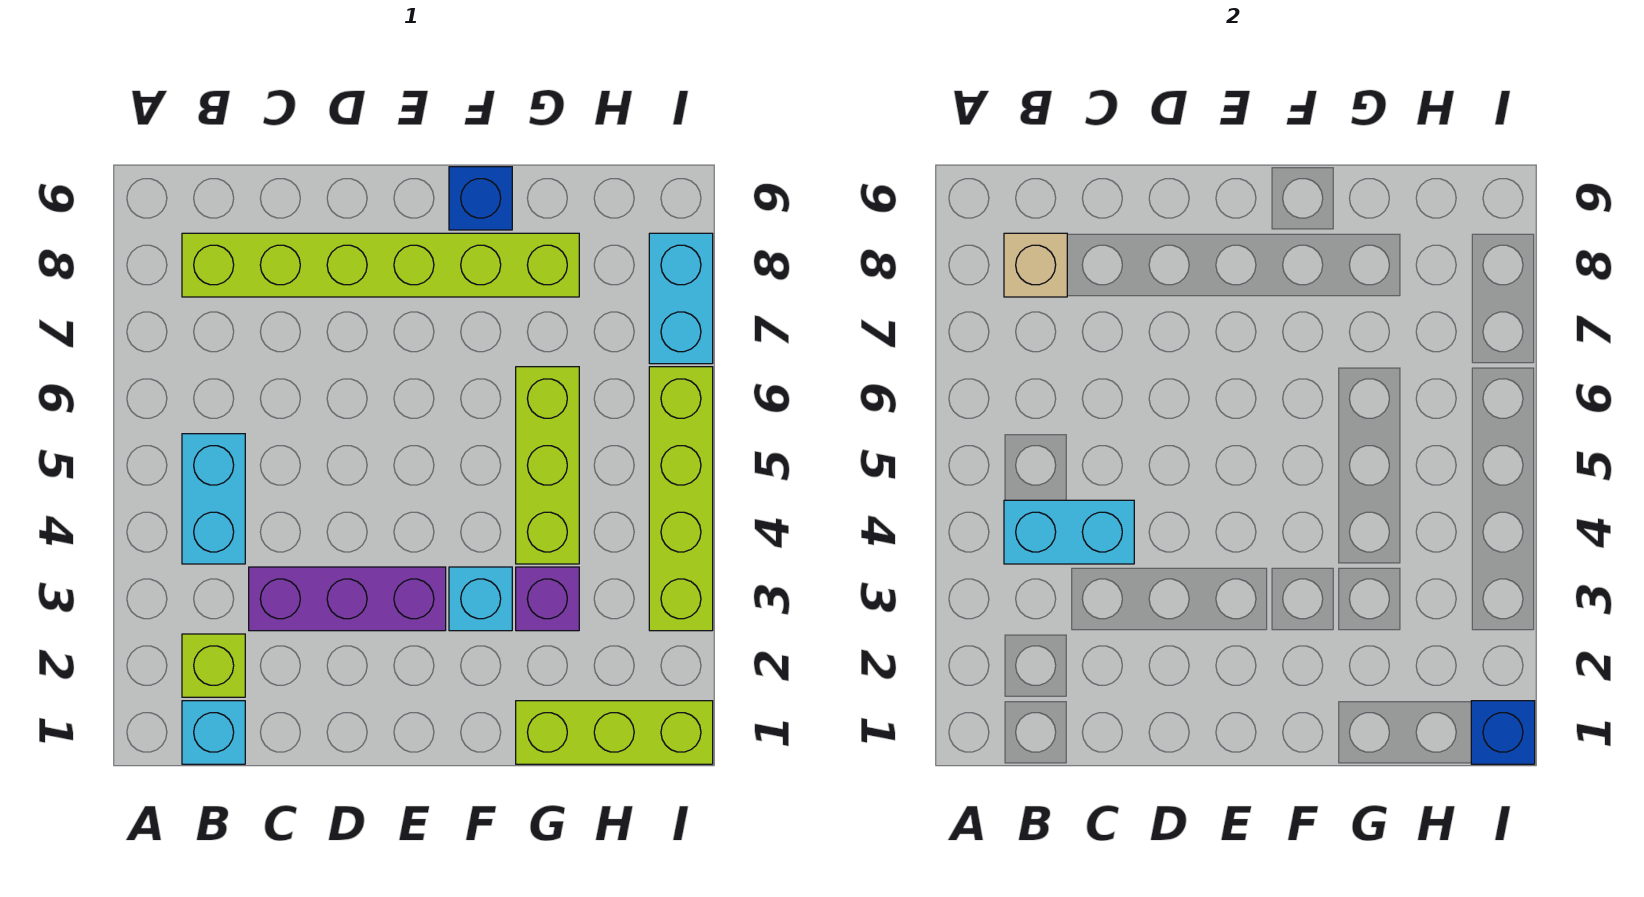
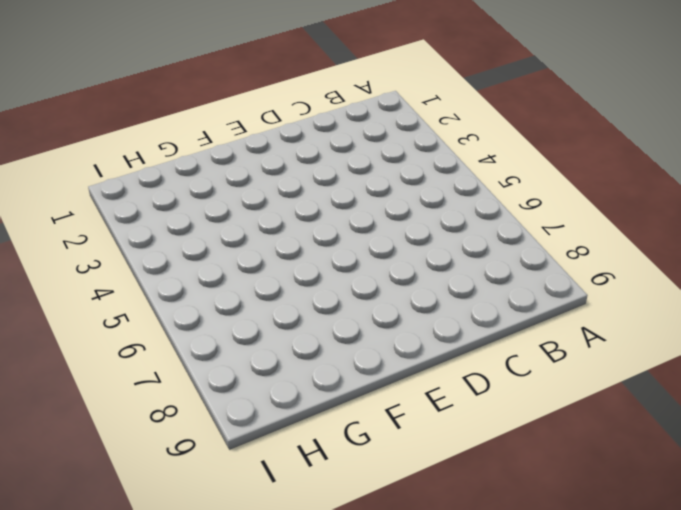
none -> cyan 1x1 brick [182,701,245,764]
none -> lime 1x1 brick [182,634,245,697]
none -> cyan 1x2 brick [182,434,245,564]

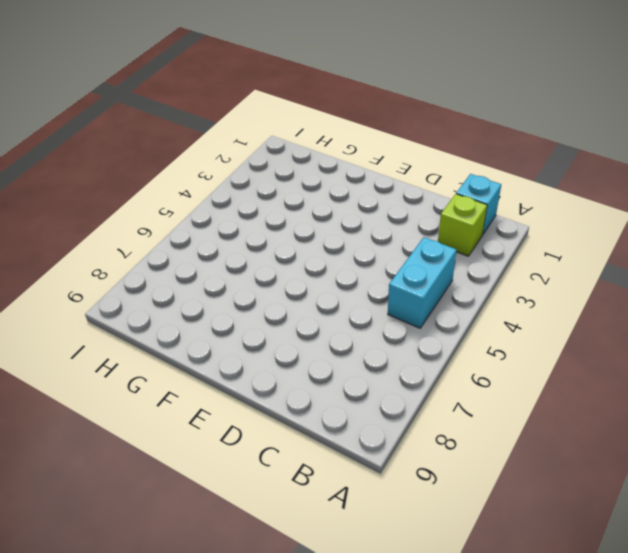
none -> lime 1x6 brick [182,233,579,297]
none -> purple 1x3 brick [249,567,446,631]
none -> cyan 1x1 brick [449,567,512,631]

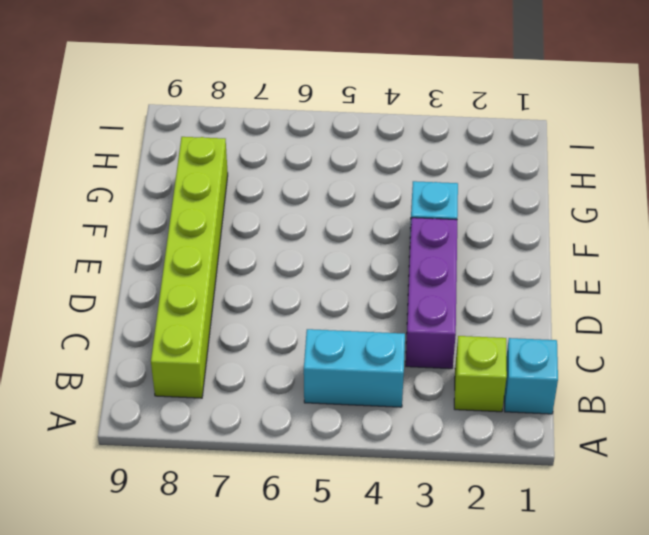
none -> blue 1x1 brick [449,167,512,230]
none -> lime 1x3 brick [516,701,713,764]
none -> purple 1x1 brick [516,567,579,631]

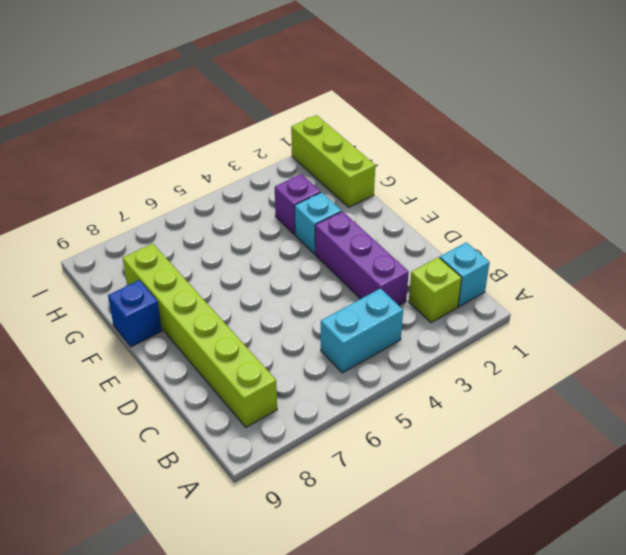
none -> lime 1x3 brick [516,367,579,564]
none -> lime 1x4 brick [649,367,713,631]
none -> cyan 1x2 brick [649,233,713,364]

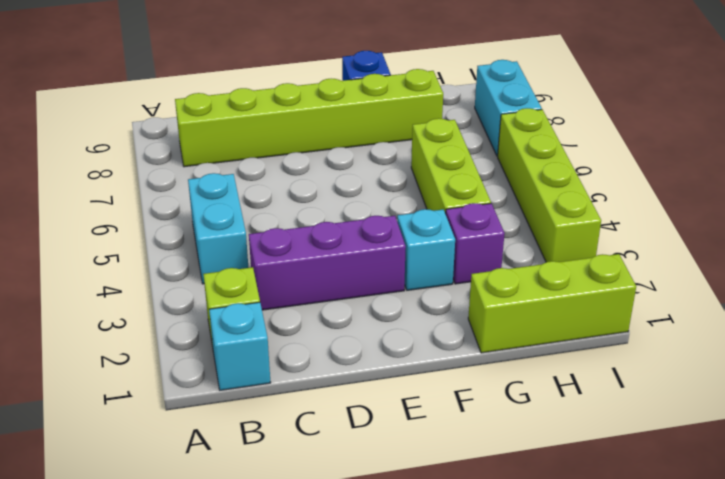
none -> cyan 1x2 brick [1004,500,1134,564]
none -> tan 1x1 brick [1004,233,1067,297]
none -> blue 1x1 brick [1471,701,1535,764]

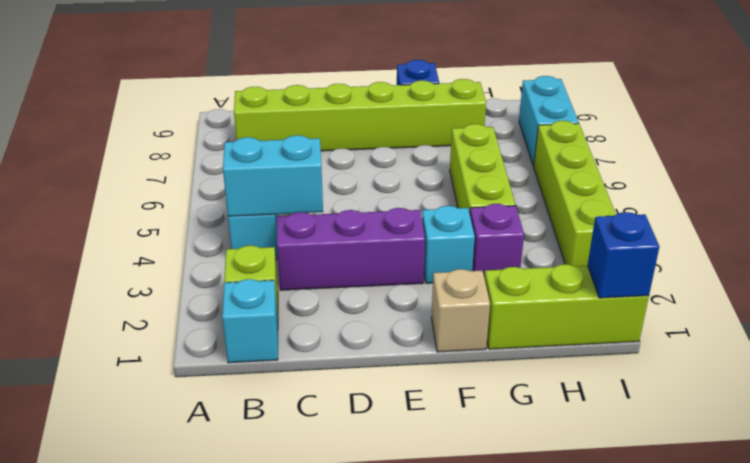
tan 1x1 brick [431,269,490,352] -> tan 1x1 brick moved to [1004,233,1067,297]

